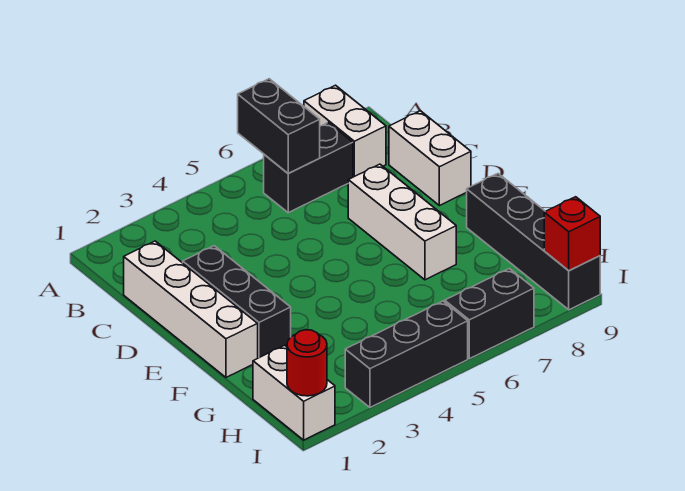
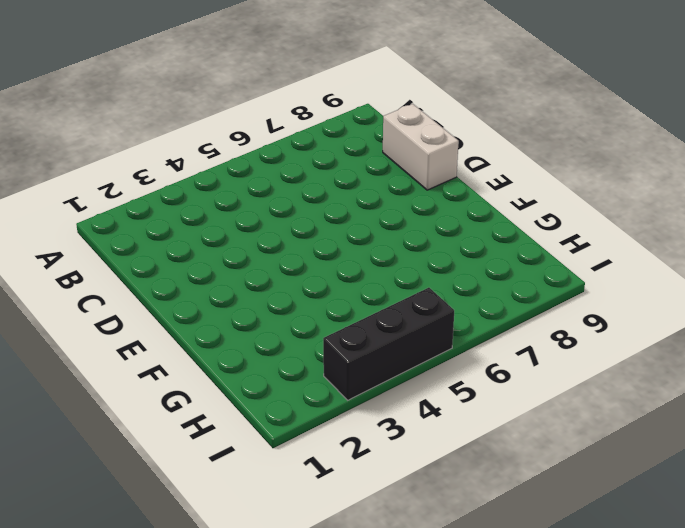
none -> white 1x2 brick [304,85,386,177]
none -> black 1x2 brick [264,123,353,213]
none -> white 1x4 brick [124,241,258,377]

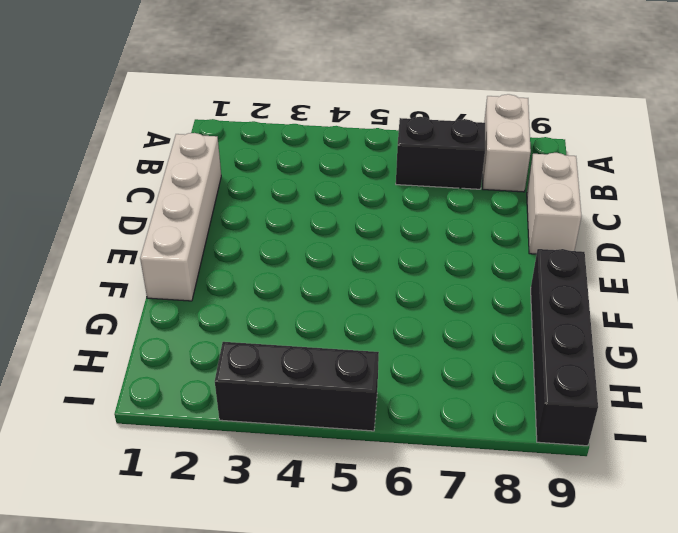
none -> black 1x3 brick [183,246,291,358]
none -> white 1x3 brick [348,164,456,280]
none -> white 1x2 brick [253,345,335,440]

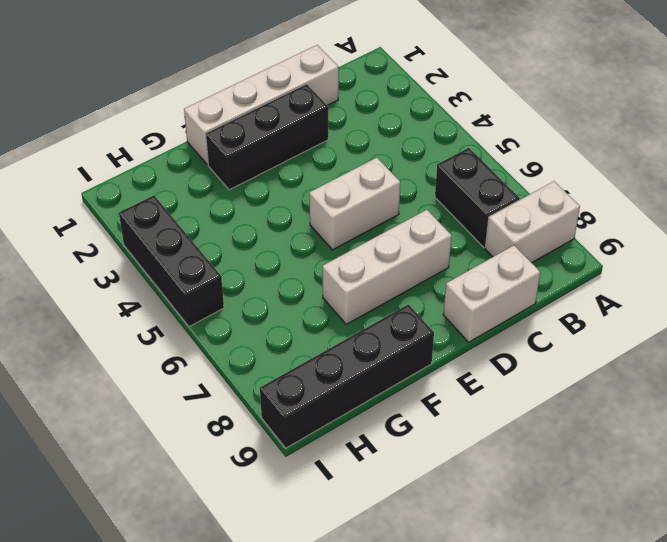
white 1x2 brick [309,158,400,250] -> white 1x2 brick moved to [253,345,335,440]
none -> black 1x2 brick [445,269,534,359]
none -> black 1x2 brick [238,79,320,173]
none -> red 1x1 round brick [287,330,327,396]

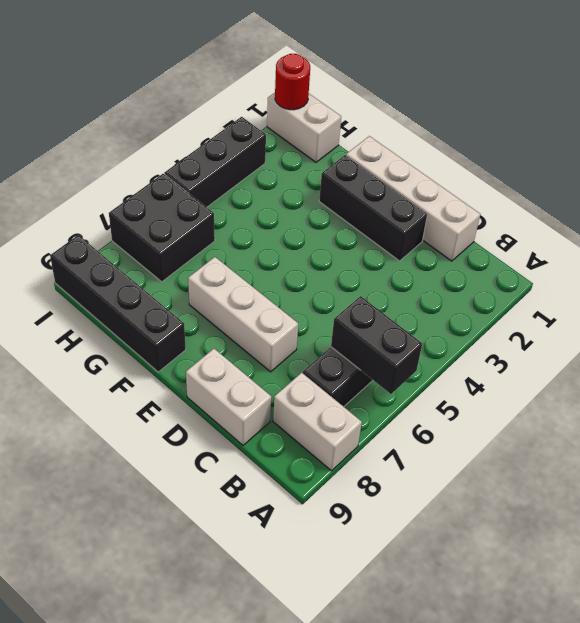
black 2x2 brick [109,174,215,282] -> black 1x2 brick [445,269,534,359]
none -> red 1x1 brick [544,197,600,271]

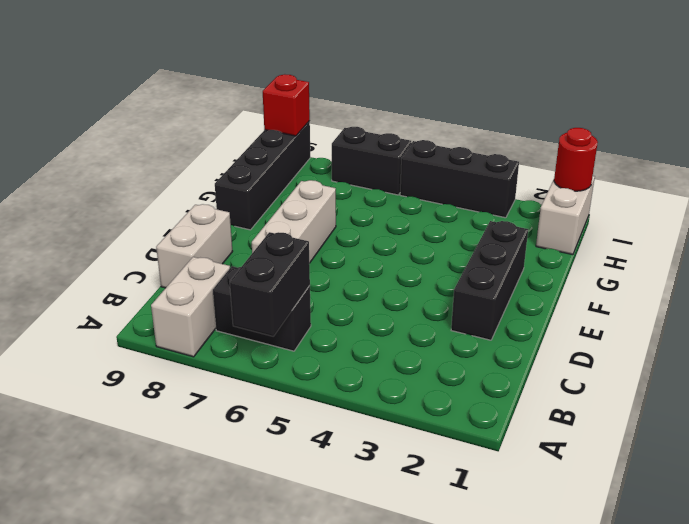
none -> white 1x4 brick [124,241,258,377]

